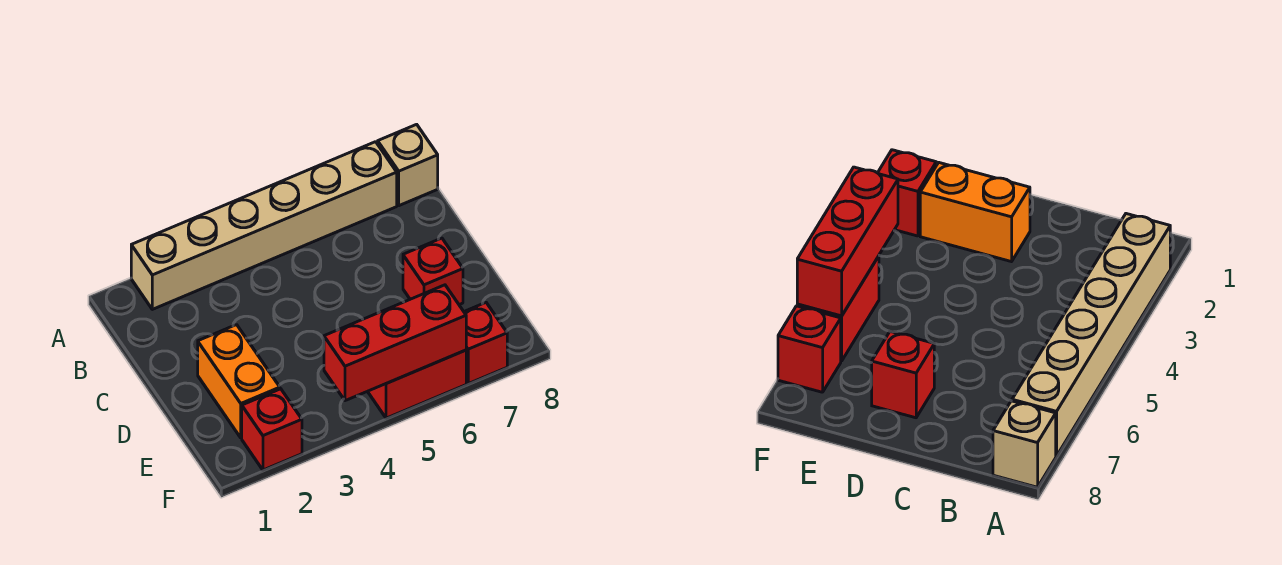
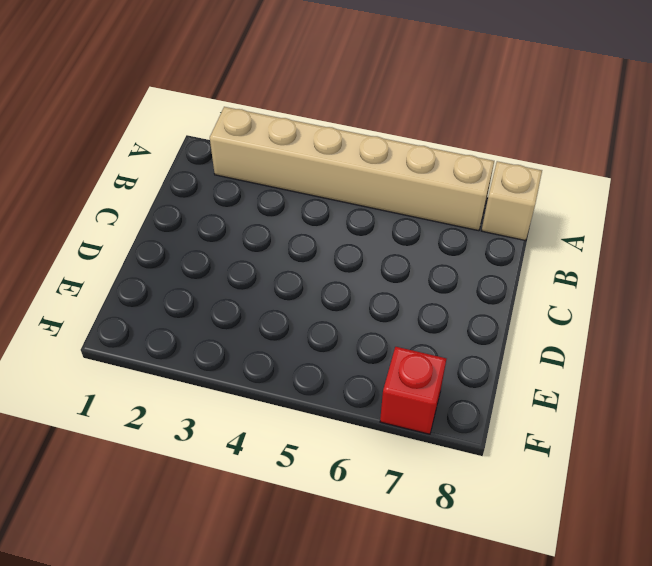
none -> orange 1x2 brick [198,325,280,438]
none -> red 1x1 brick [403,238,463,305]

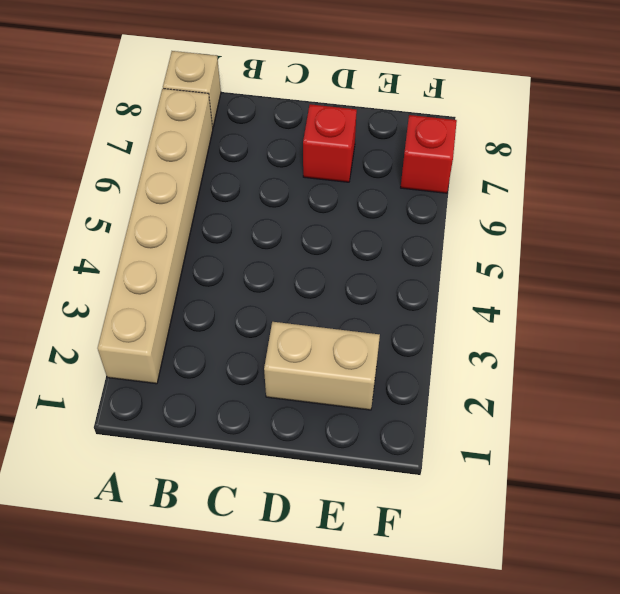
tan 1x2 brick [264,322,380,410] -> orange 1x2 brick [198,325,280,438]
none -> red 1x1 brick [242,389,302,470]
none -> red 1x2 brick [368,350,466,418]

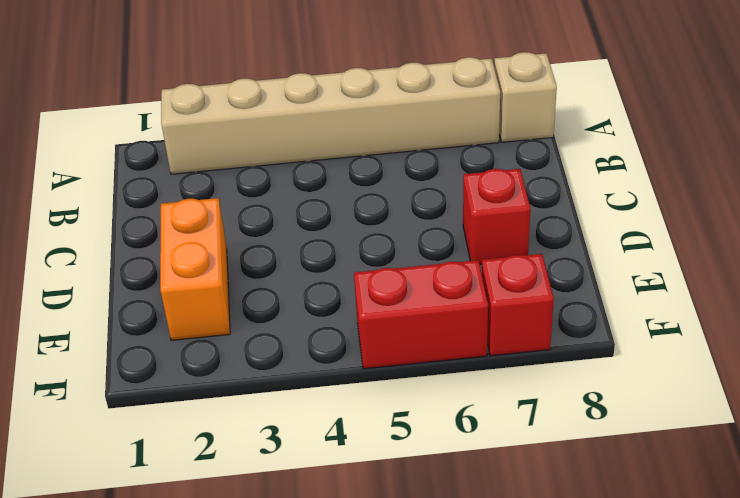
none -> red 1x1 brick [242,389,302,470]
none -> red 1x3 brick [324,285,466,401]

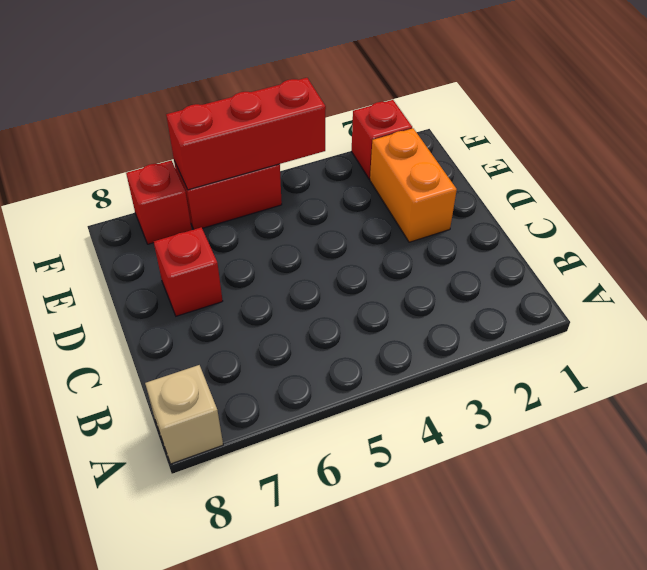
none -> tan 1x6 brick [131,142,397,309]

